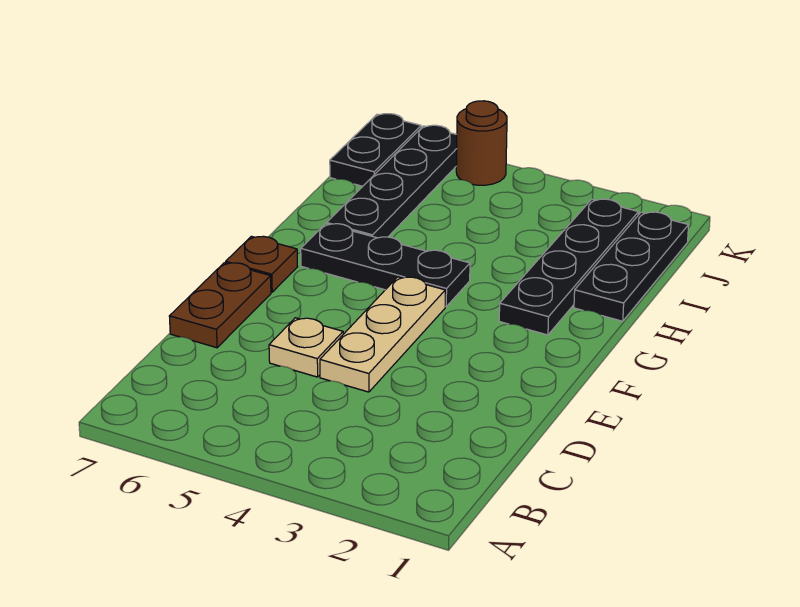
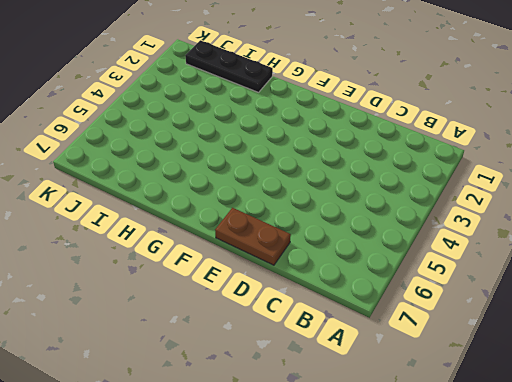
none -> tan 1x3 plate [320,277,445,392]
none -> tan 1x1 plate [269,318,343,377]

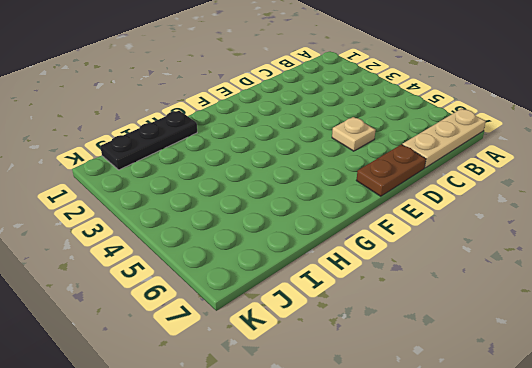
tan 1x3 plate [402,109,486,168] -> tan 1x3 plate moved to [320,277,445,392]
none -> brown 1x1 plate [226,236,298,292]
none -> black 1x4 plate [499,199,638,335]

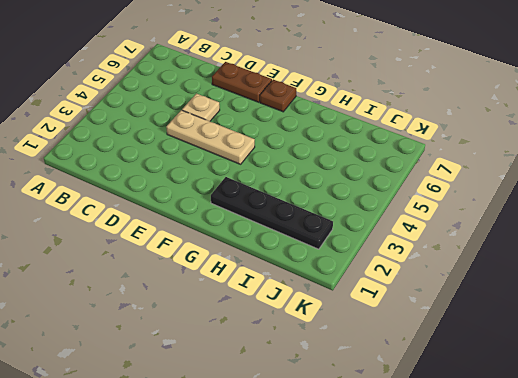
none -> black 1x3 plate [301,224,470,307]
none -> black 1x3 plate [574,212,689,321]

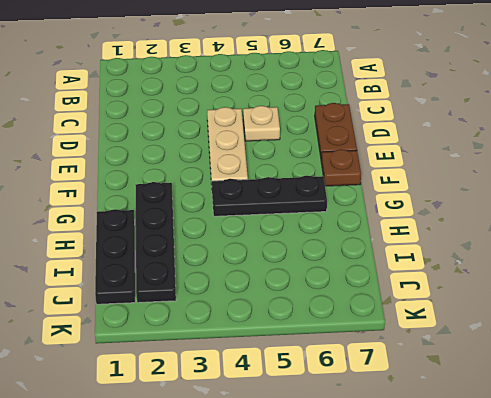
none -> black 1x4 plate [327,125,457,238]
none -> black 1x2 plate [330,114,421,186]

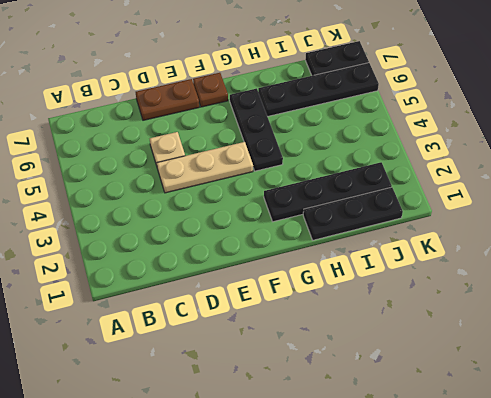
none -> brown 1x1 round brick [456,101,507,185]

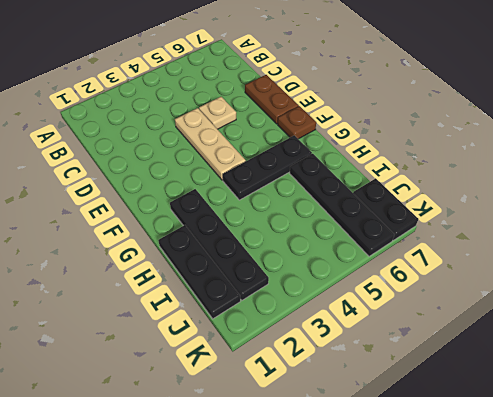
none -> brown 1x1 round brick [456,101,507,185]

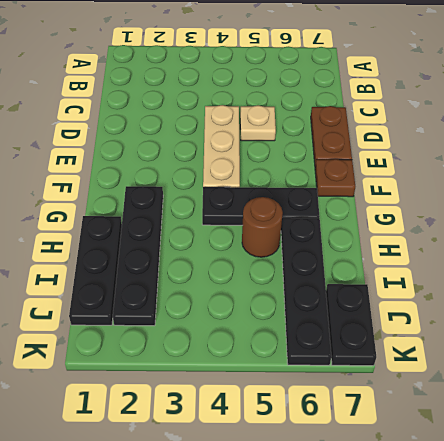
brown 1x1 round brick [242,197,283,257] -> brown 1x1 round brick moved to [456,101,507,185]

